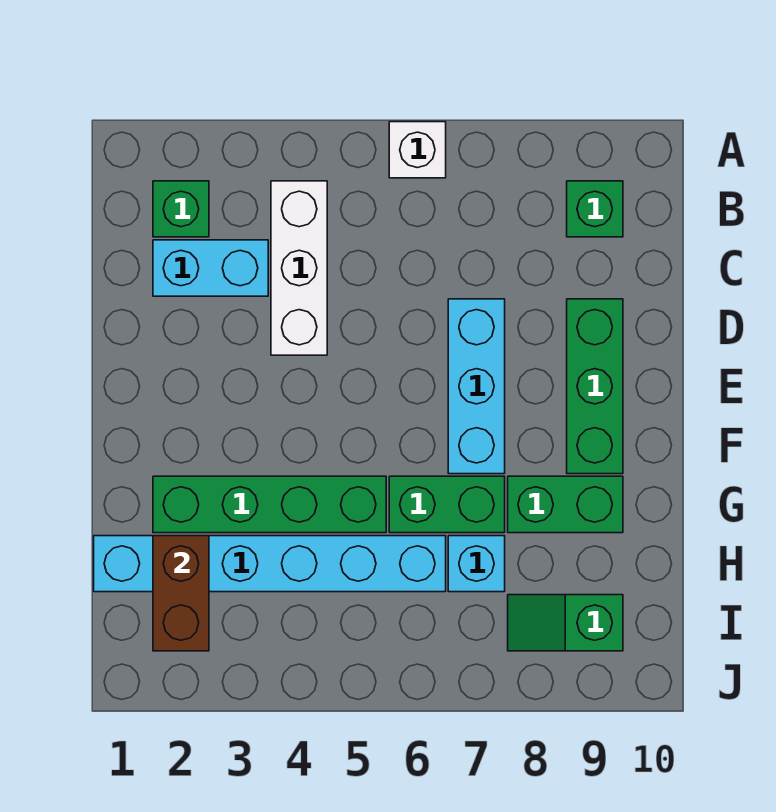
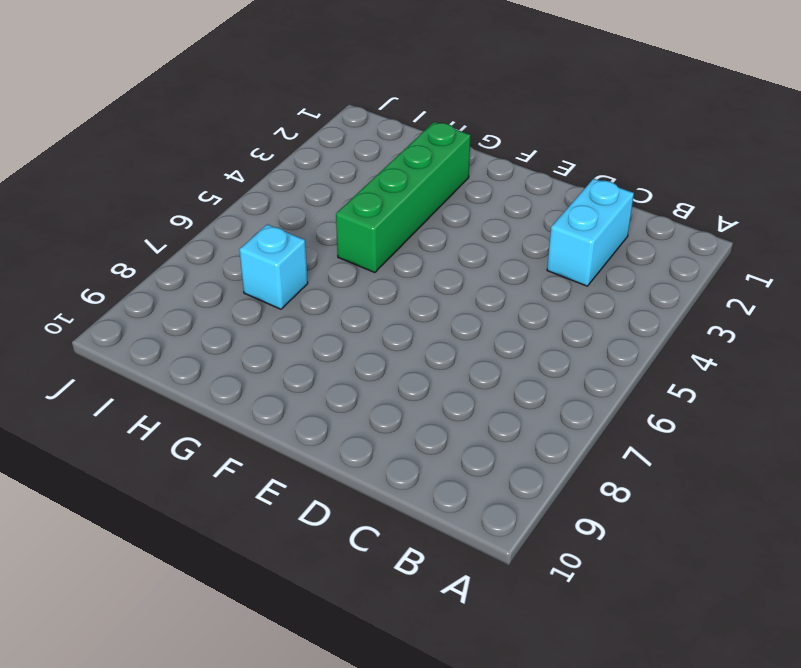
none -> white 1x1 brick [389,122,446,178]
none -> green 1x1 brick [153,181,209,237]
none -> white 1x3 brick [271,181,327,355]

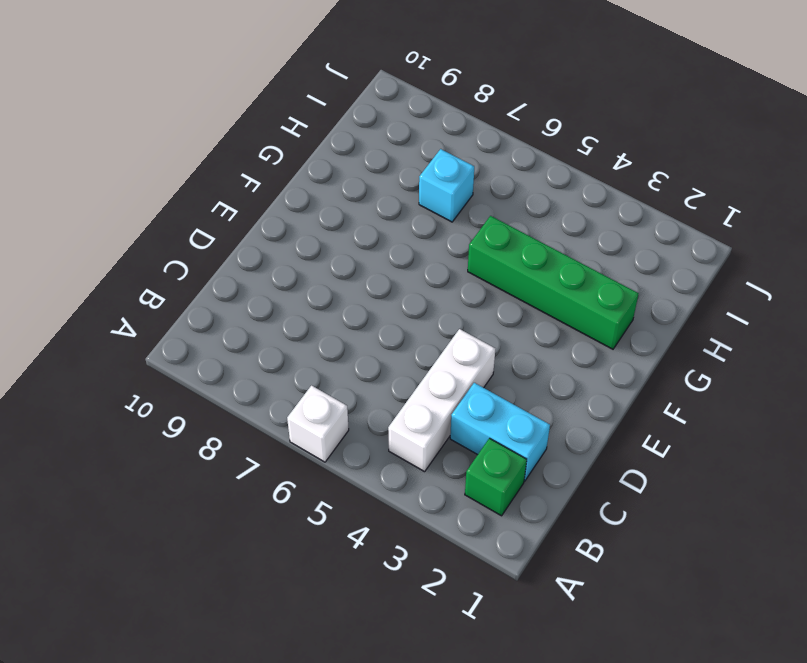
none -> green 1x1 brick [567,181,623,237]
none -> cyan 1x3 brick [448,299,505,474]
none -> green 1x3 brick [567,299,623,474]

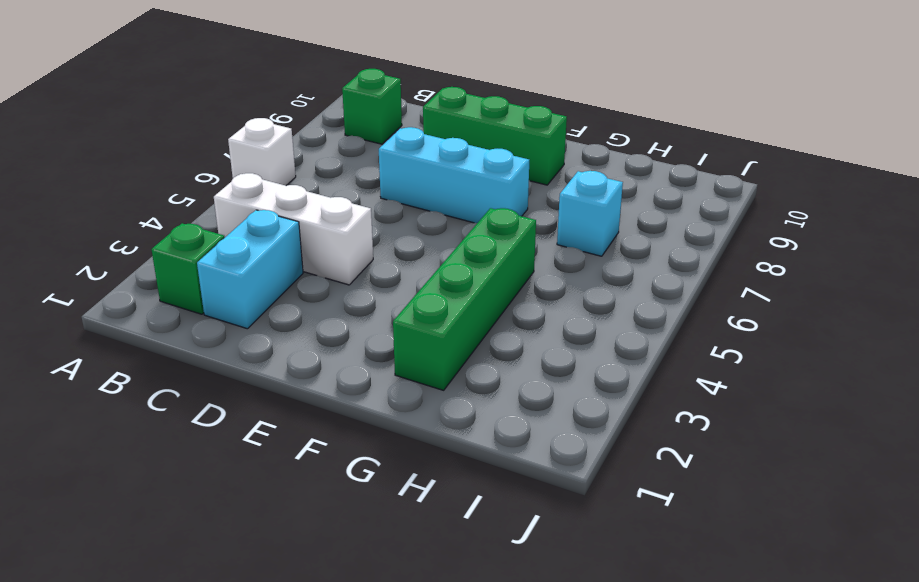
none -> green 1x2 brick [389,476,505,533]
none -> green 1x2 brick [508,476,623,533]
none -> cyan 1x6 brick [94,536,446,592]

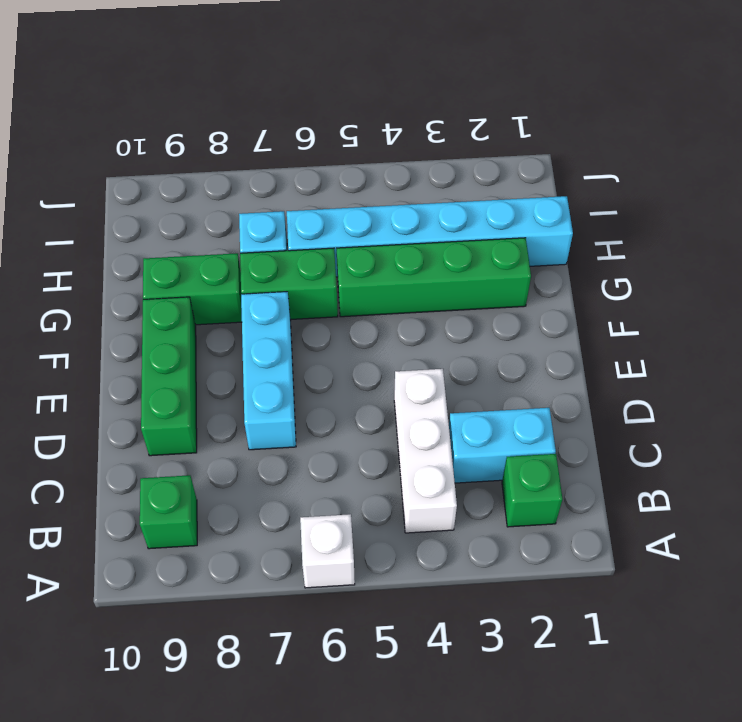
none -> green 1x2 slope [508,595,623,651]
none -> brown 1x2 brick [153,536,209,651]

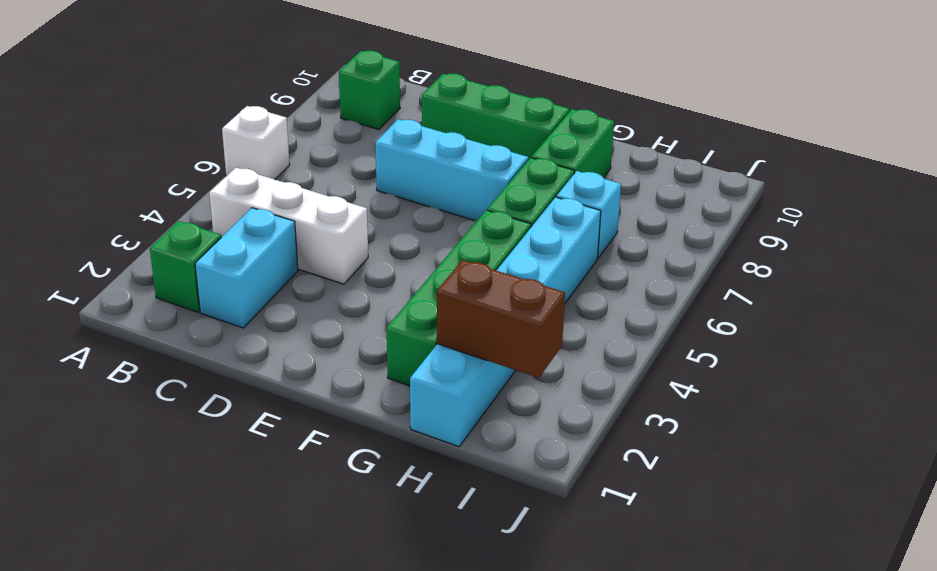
none -> green 1x2 slope [508,595,623,651]

